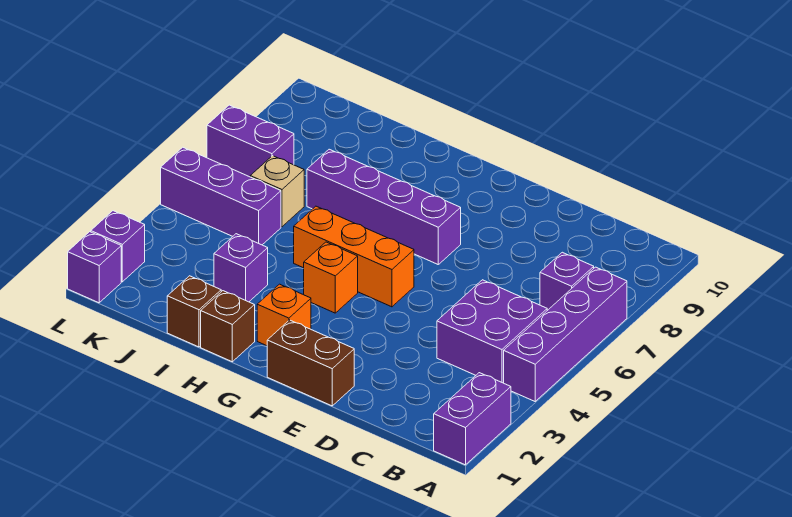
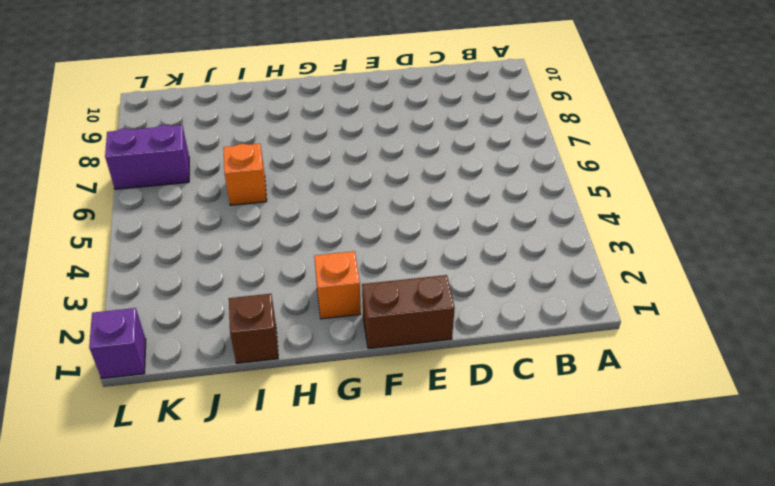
orange 1x1 brick [223,144,267,205] -> orange 1x1 brick moved to [304,242,358,313]
none -> purple 1x2 brick [434,373,511,465]
none -> purple 1x4 brick [504,267,627,401]
none -> purple 2x2 brick [437,280,547,383]

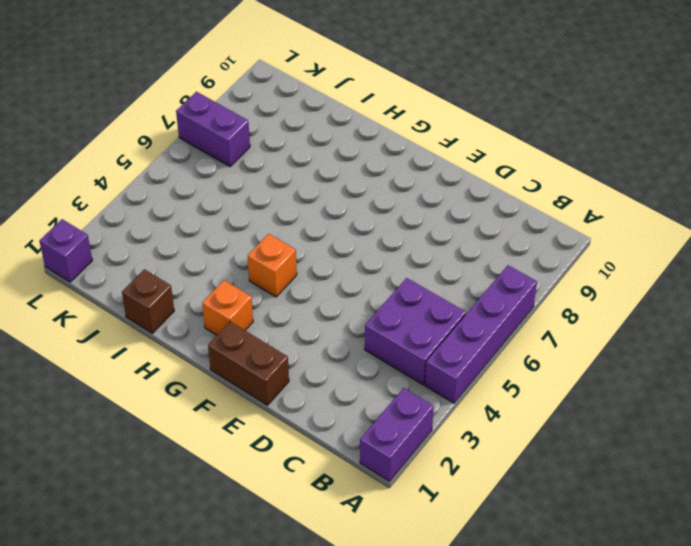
none -> purple 1x1 brick [540,252,594,310]
none -> orange 1x3 brick [294,206,414,307]
none -> purple 1x4 brick [307,149,461,264]

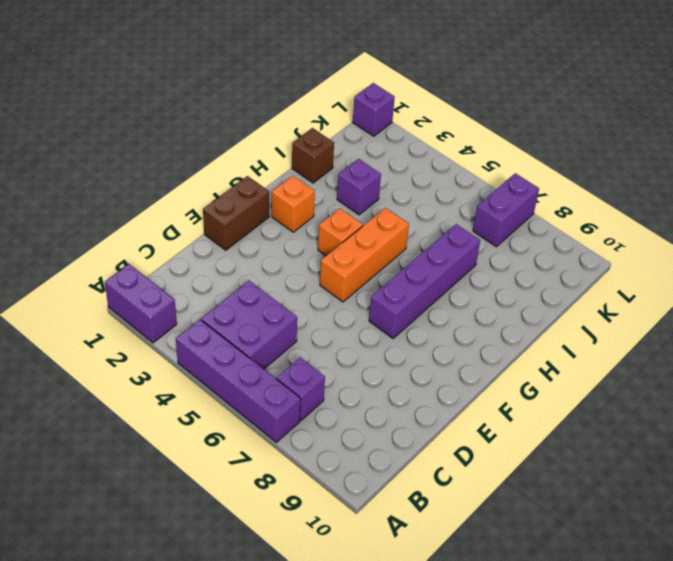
none -> brown 1x1 brick [201,291,255,362]
none -> purple 1x3 brick [161,147,281,245]
none -> tan 1x1 brick [250,156,304,227]

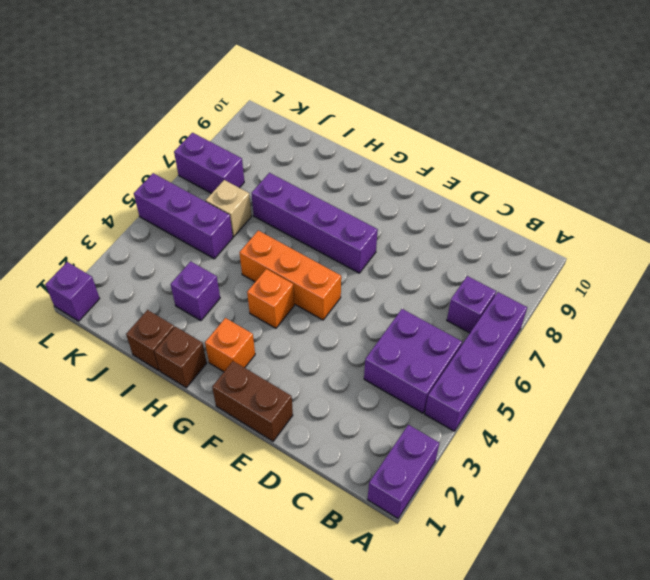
none -> purple 1x1 brick [91,211,145,282]

